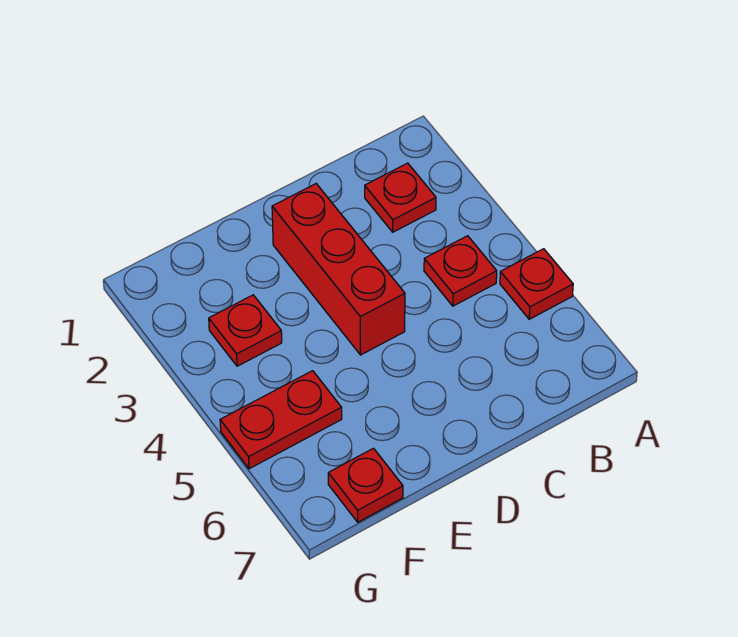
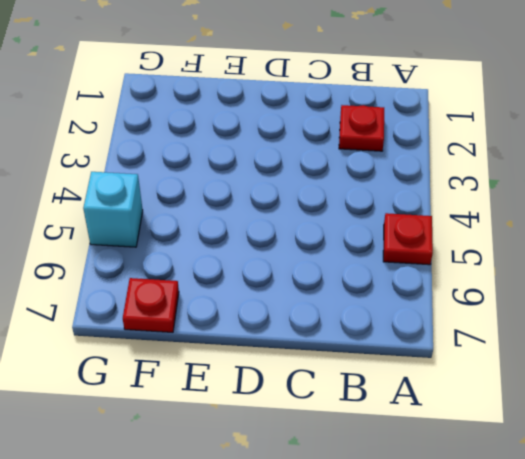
cyan 1x1 brick [83,172,143,247] -> red 1x2 plate [220,371,342,469]
none -> red 1x1 plate [424,236,497,306]
none -> red 1x3 brick [272,184,405,355]

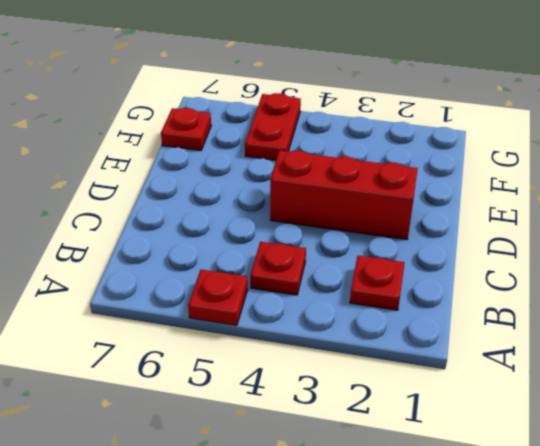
none -> red 1x1 plate [209,295,282,366]

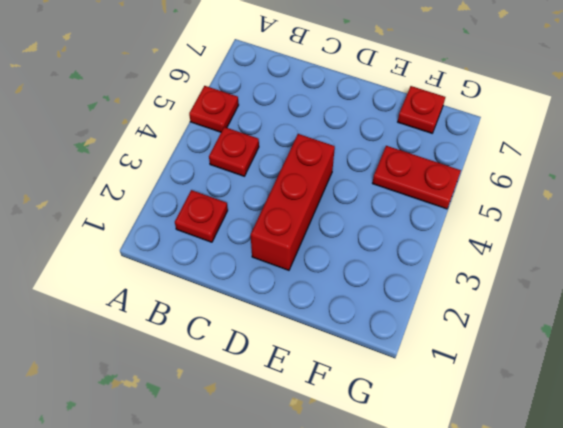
none -> red 1x1 plate [209,295,282,366]

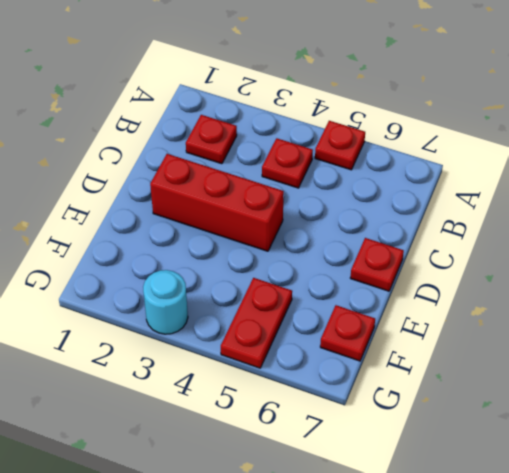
red 1x1 plate [350,238,404,291] -> red 1x1 plate moved to [209,295,282,366]
cyan 1x1 round brick [143,270,188,334] -> none

